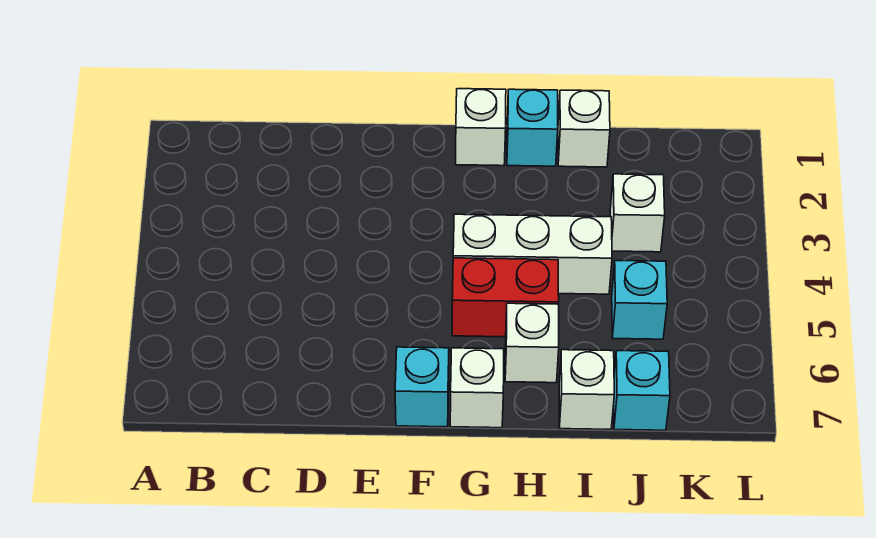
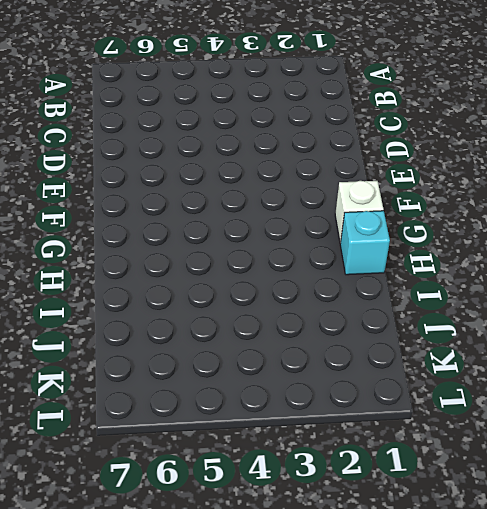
none -> cyan 1x1 brick [395,347,449,427]
none -> white 1x3 brick [453,214,612,294]
none -> red 1x2 brick [452,258,559,337]

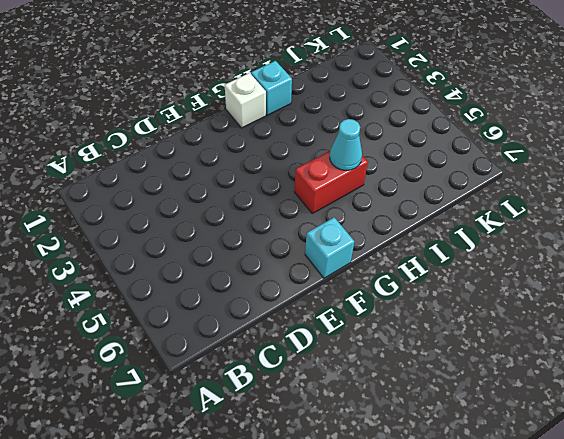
cyan 1x1 cone [330,119,362,170] -> none
none -> white 1x3 brick [453,214,612,294]
none -> white 1x1 brick [450,348,504,428]
none -> white 1x1 brick [505,303,559,383]

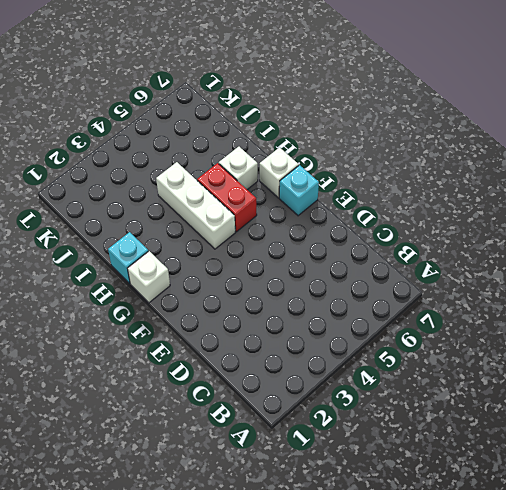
none -> white 1x1 brick [558,90,610,167]
none -> white 1x1 brick [559,350,614,429]
none -> white 1x1 brick [610,174,665,252]

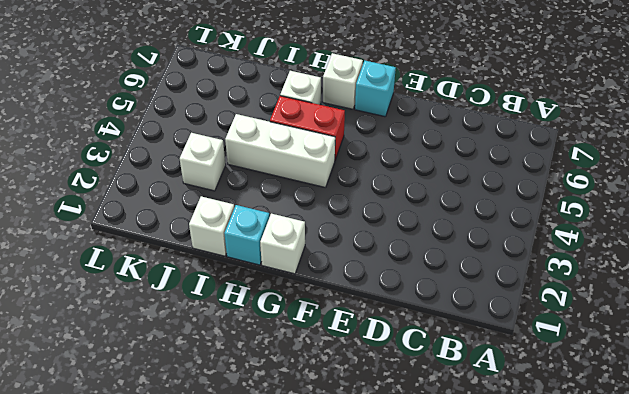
none -> white 1x1 brick [559,350,614,429]
none -> cyan 1x1 brick [612,261,667,339]
none -> cyan 1x1 brick [614,351,670,430]

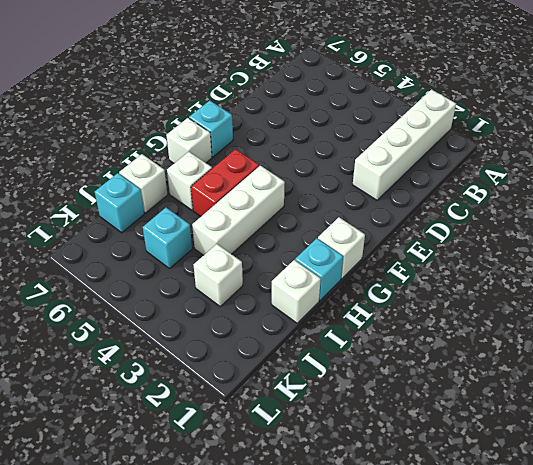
white 1x4 brick [353,90,456,200] -> none

